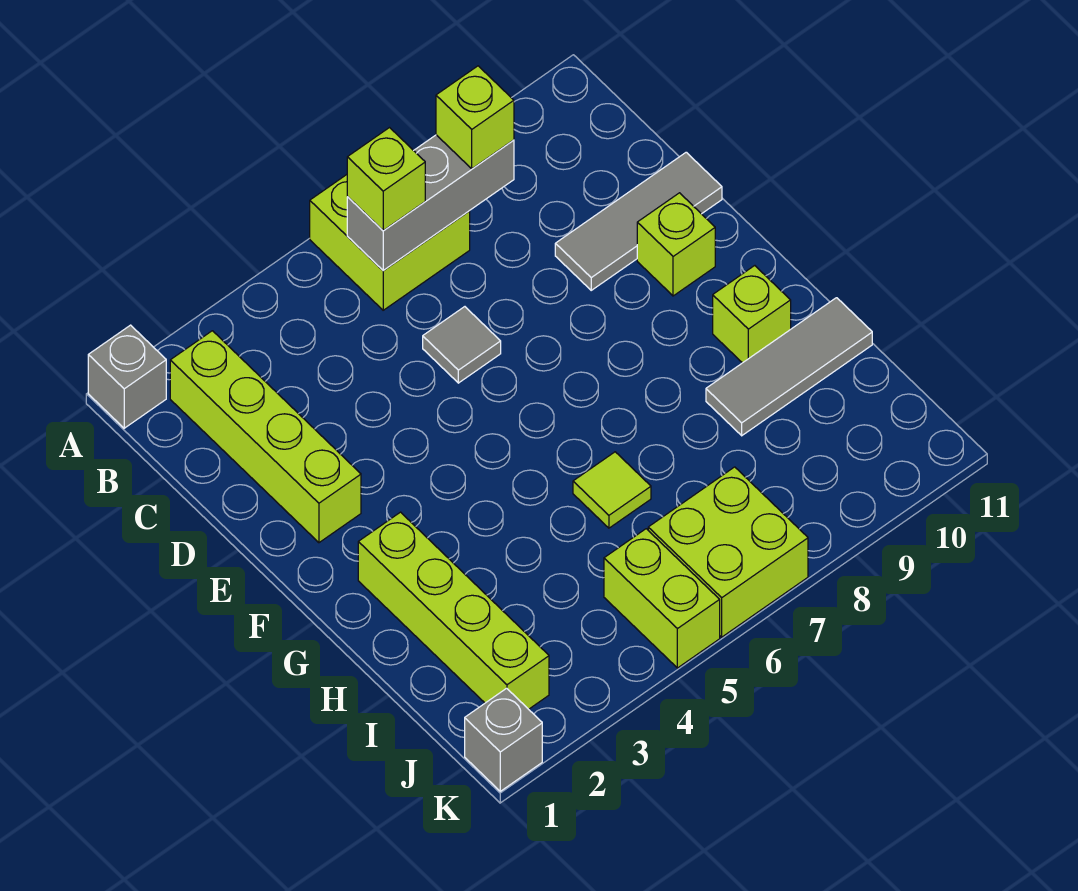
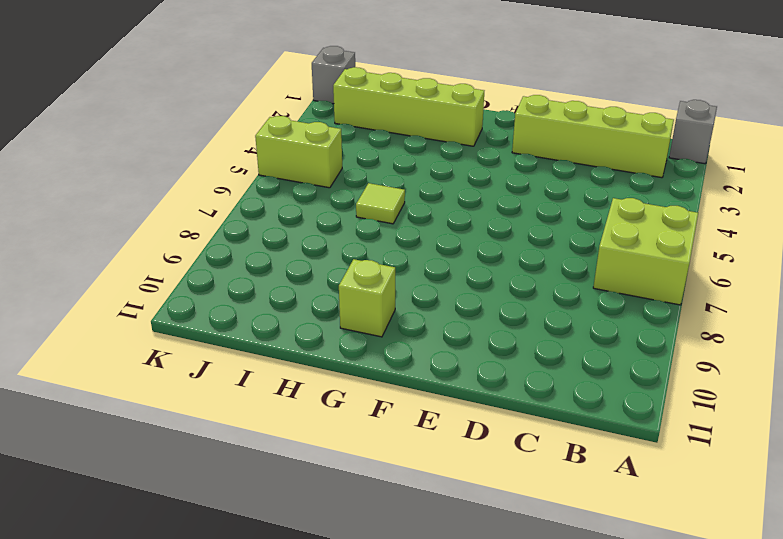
none -> grey 1x1 tile [423,307,501,383]
none -> grey 1x3 tile [555,152,722,290]
none -> lime 1x1 brick [637,193,715,296]

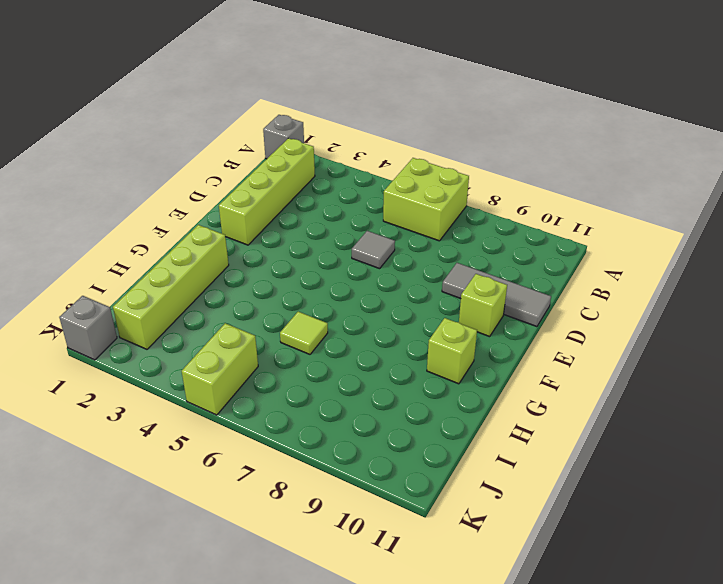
none -> grey 1x3 tile [706,298,872,436]
none -> lime 2x2 brick [648,467,808,637]
none -> grey 1x3 brick [347,135,514,271]

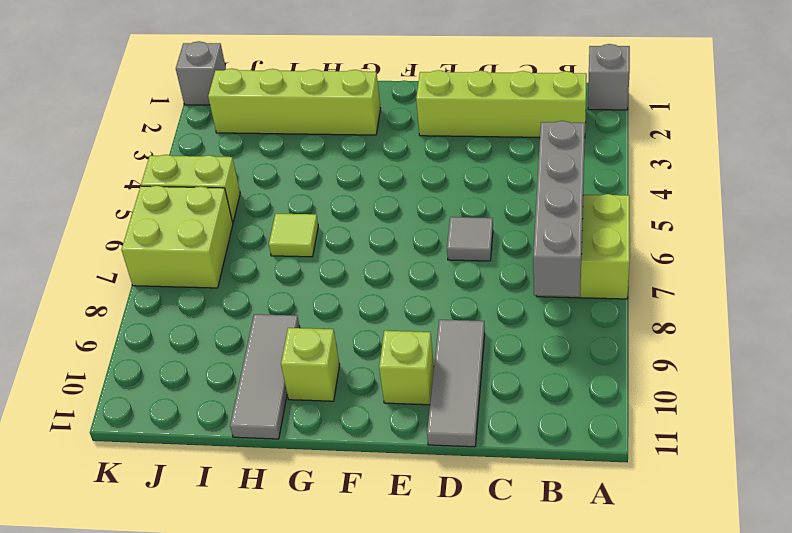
grey 1x4 brick [533,121,585,297] -> grey 1x3 brick [347,135,514,271]
none -> lime 1x1 brick [347,128,425,231]
none -> lime 1x1 brick [436,66,514,169]

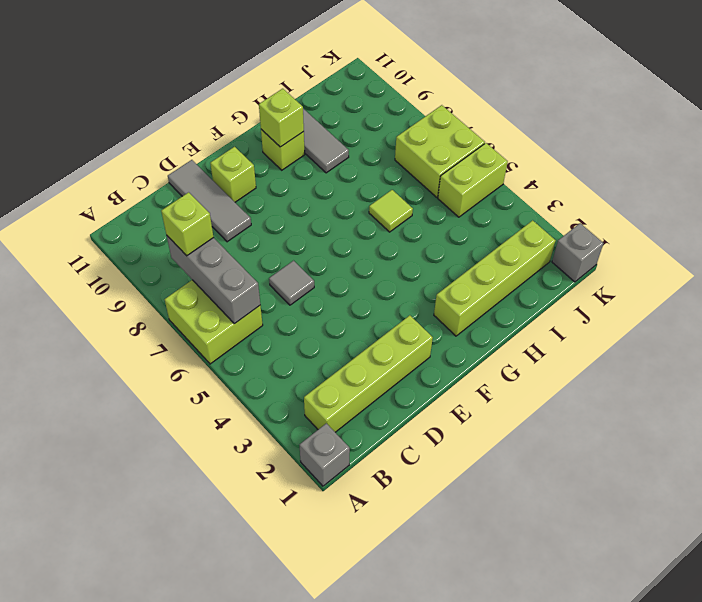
lime 1x1 brick [259,89,304,147] -> lime 1x1 brick moved to [347,128,425,231]

